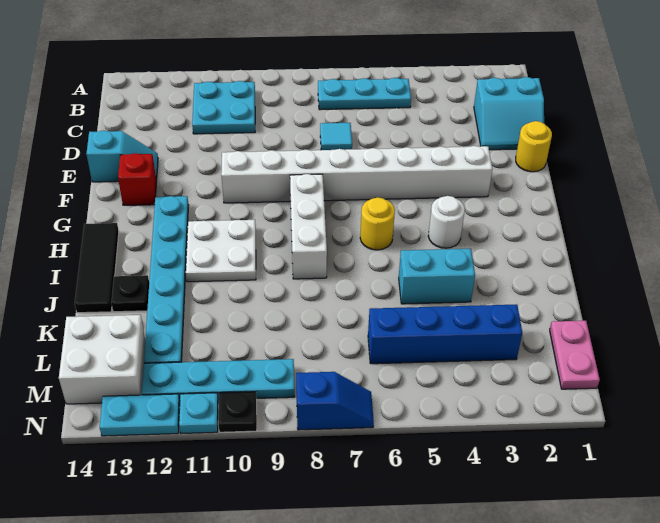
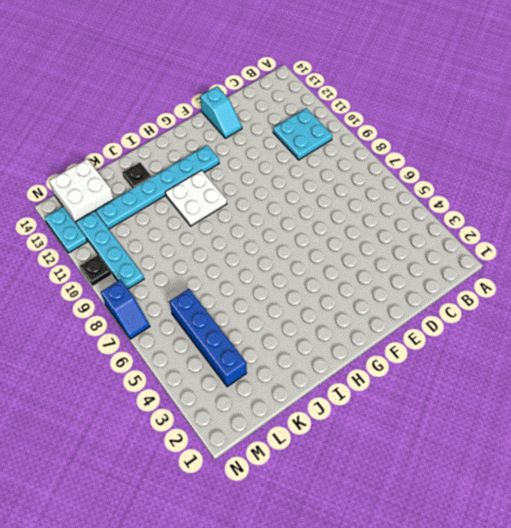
none -> cyan 1x3 plate [318,78,411,110]
none -> cyan 2x2 slope [474,77,544,150]
none -> cyan 1x1 tile [320,123,352,150]

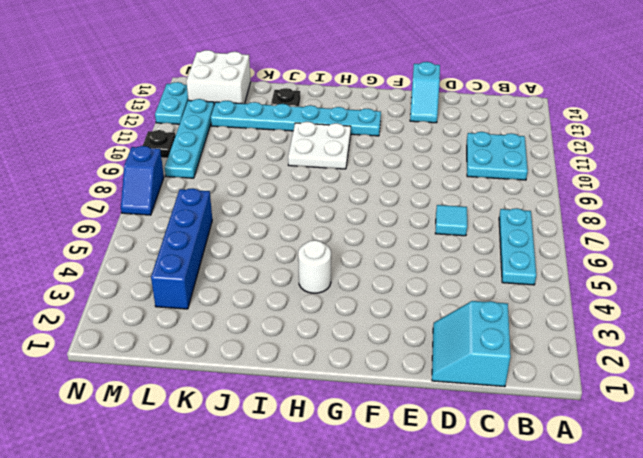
none -> yellow 1x1 round brick [516,121,552,172]
none -> white 1x8 brick [221,146,492,203]
none -> red 1x1 brick [118,153,157,205]

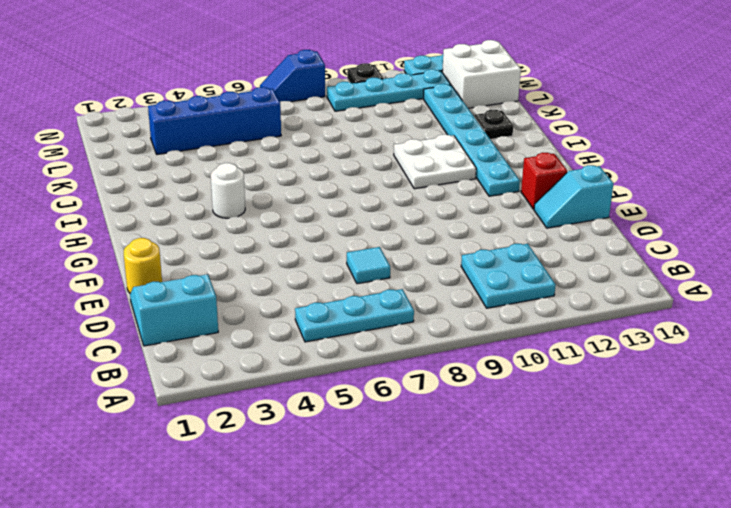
none -> white 1x8 brick [221,146,492,203]
none -> white 1x3 brick [290,174,327,279]
none -> yellow 1x1 round brick [360,197,395,250]

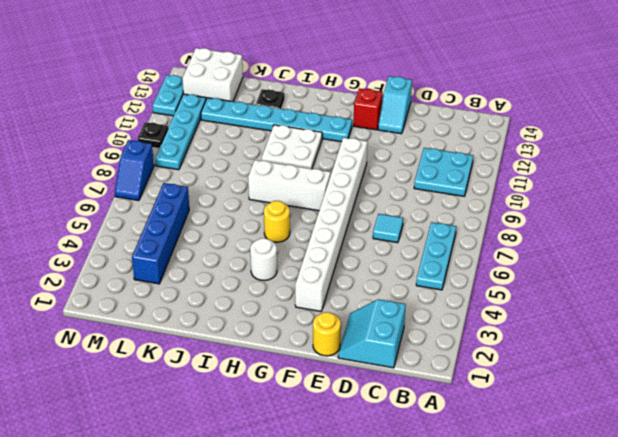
none -> black 1x3 tile [75,223,119,313]
none -> cyan 1x2 brick [399,249,475,304]
none -> pink 1x2 plate [550,321,600,389]

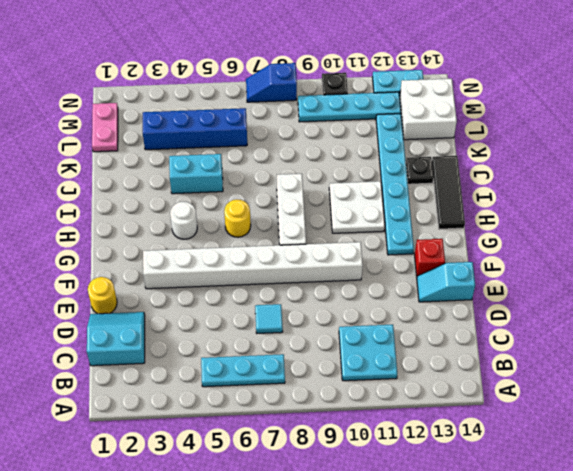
none -> cyan 1x1 plate [179,393,218,433]

